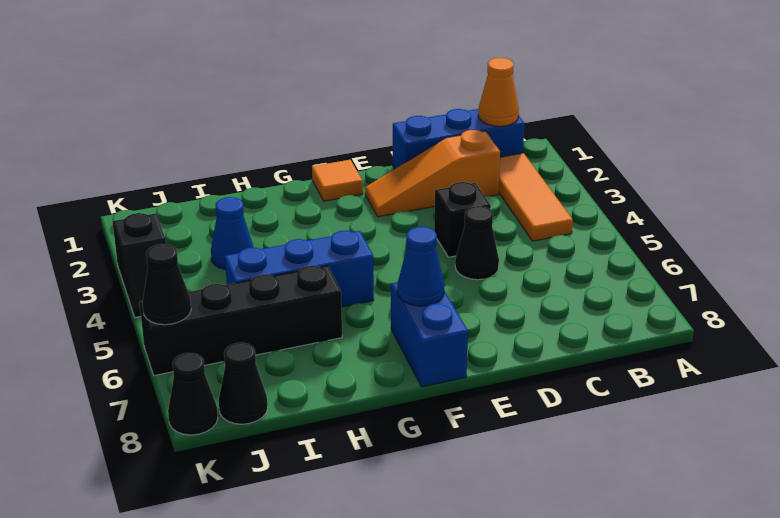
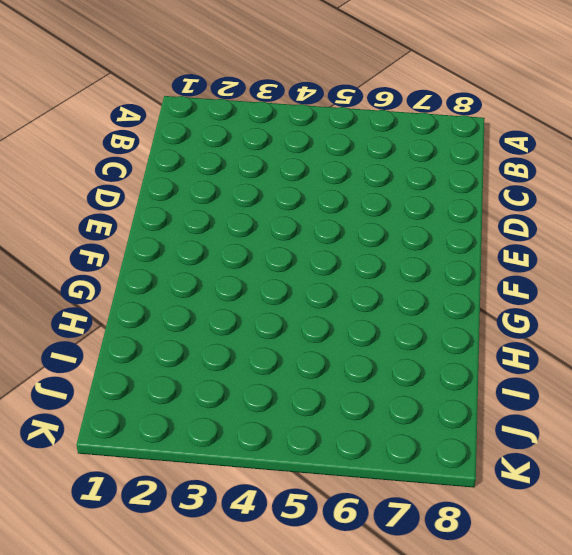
none -> blue 1x3 brick [393,109,525,169]
none -> orange 1x3 tile [498,153,573,241]
none -> orange 1x3 slope [365,130,500,217]

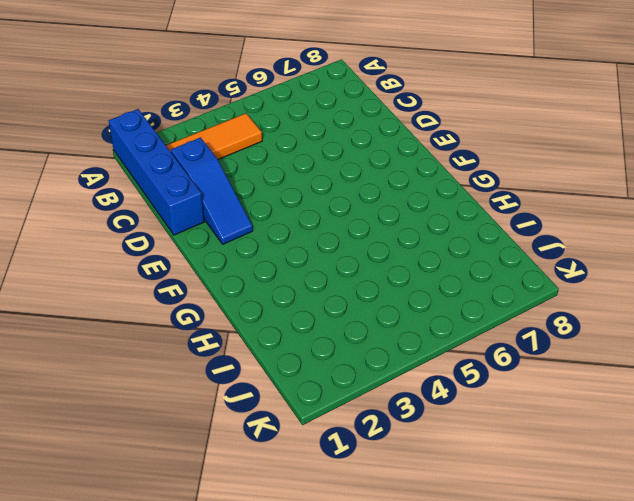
blue 1x4 brick [109,109,204,235] -> blue 1x3 brick [393,109,525,169]
blue 1x3 slope [171,138,253,244] -> orange 1x3 slope [365,130,500,217]
none -> black 1x1 brick [434,182,491,257]
none -> black 1x1 cone [455,206,499,280]
none -> orange 1x1 tile [312,160,363,201]

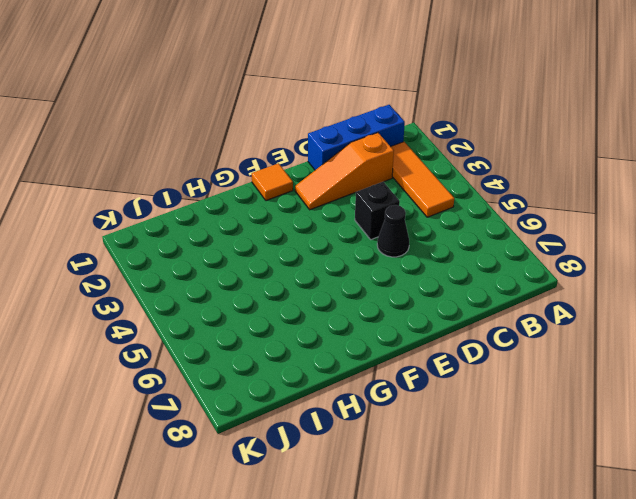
none -> blue 1x2 brick [391,282,468,387]
none -> blue 1x3 brick [225,231,374,307]
none -> black 1x4 brick [139,266,342,375]

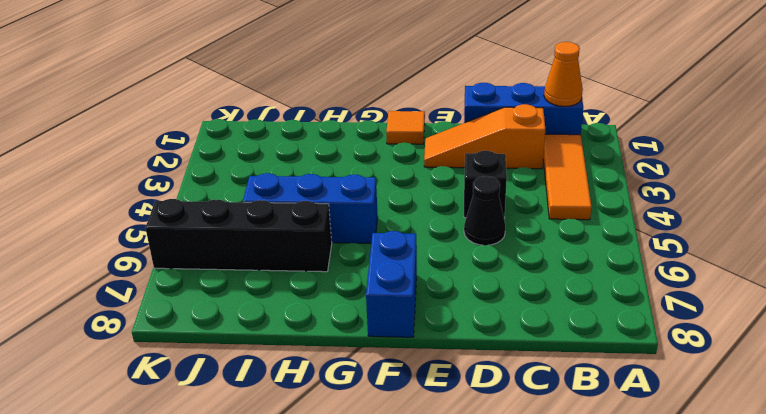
none -> blue 1x1 cone [211,197,254,270]
none -> black 1x1 cone [219,343,268,424]
none -> black 1x2 slope [112,213,166,317]

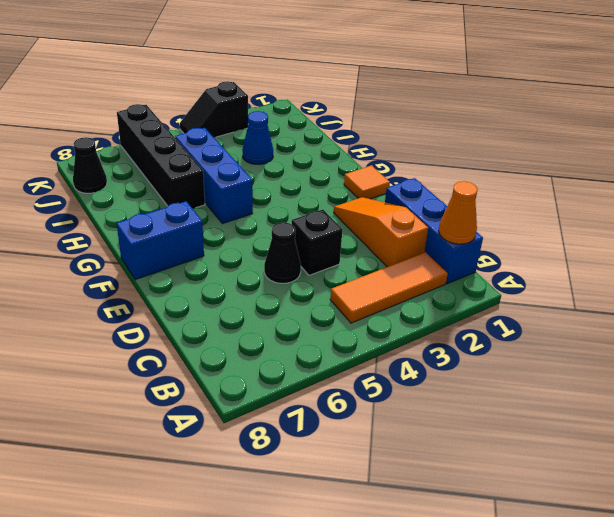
none -> black 1x1 cone [168,353,218,435]
none -> blue 1x1 cone [397,227,444,306]
none -> black 1x1 cone [143,244,191,325]

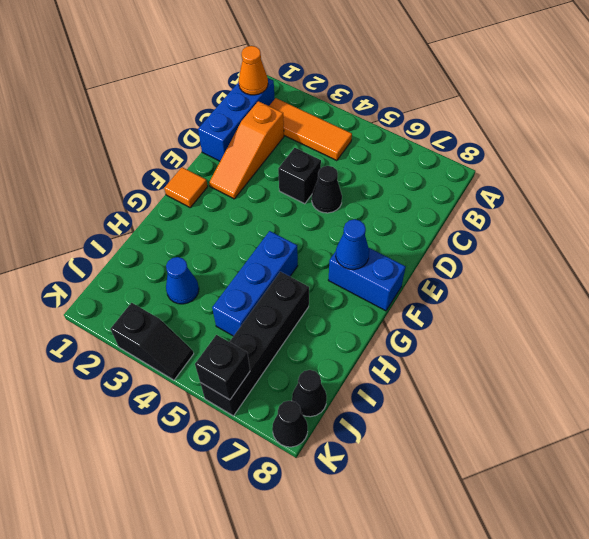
black 1x1 brick [195,335,250,400] -> black 1x1 cone [143,244,191,325]

